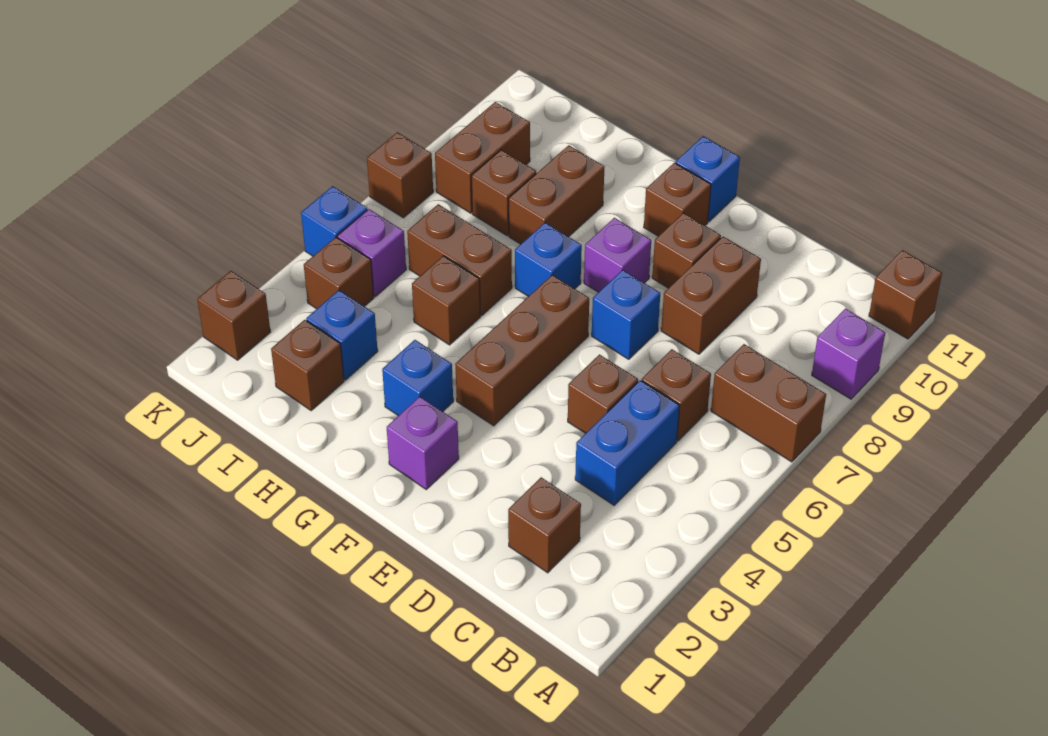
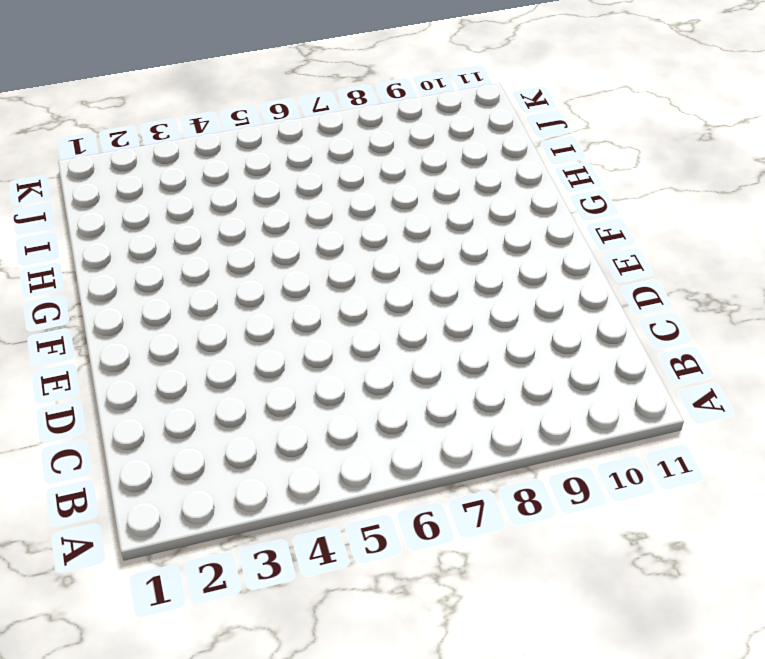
none -> brown 1x2 brick [711,344,826,462]
none -> purple 1x1 brick [812,309,885,399]
none -> brown 1x1 brick [869,250,942,339]

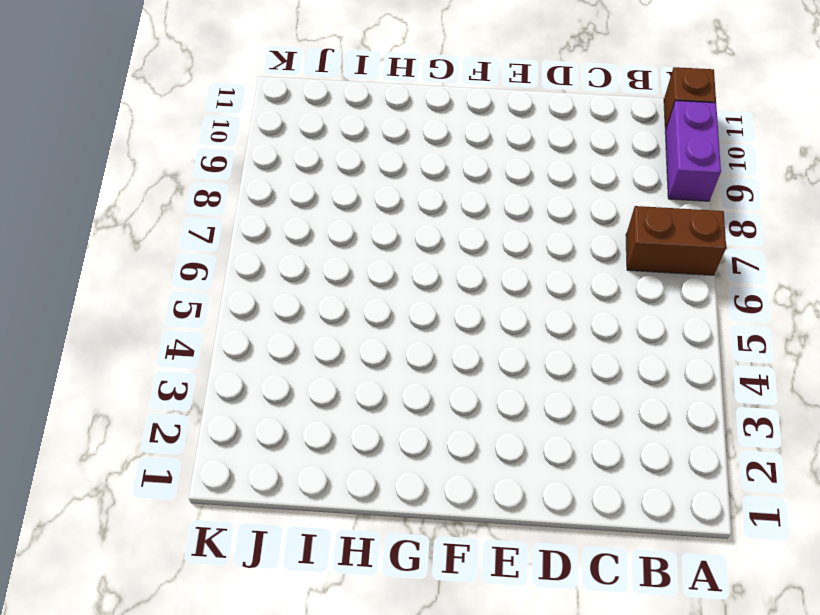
purple 1x2 brick [665,101,721,201] -> purple 1x1 brick [812,309,885,399]
none -> brown 1x1 brick [508,477,581,573]
none -> blue 1x2 brick [575,380,680,505]
none -> brown 1x1 brick [642,349,711,441]

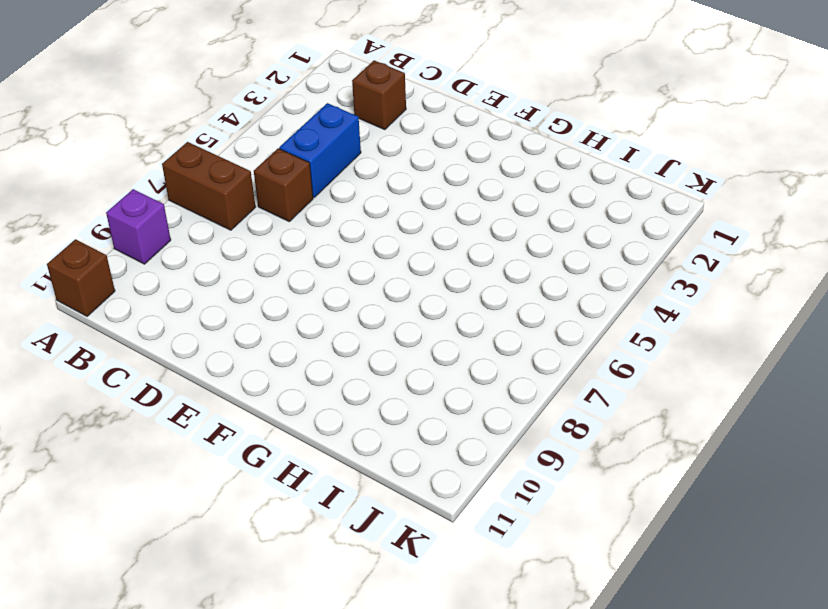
none -> brown 1x1 brick [568,355,638,433]
none -> brown 1x2 brick [661,237,761,354]
none -> blue 1x1 brick [592,270,660,359]

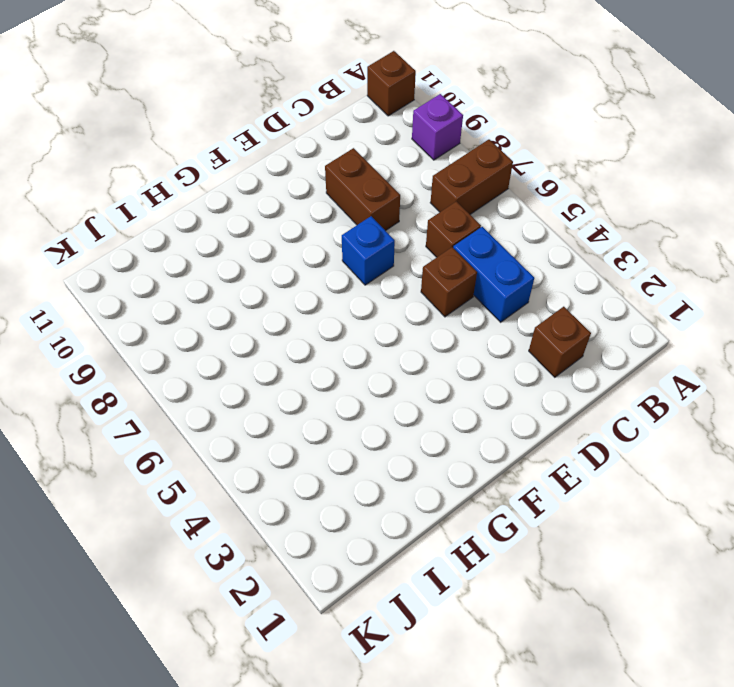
none -> brown 1x1 brick [652,213,721,288]
none -> purple 1x1 brick [387,397,459,489]
none -> brown 1x3 brick [455,275,589,426]

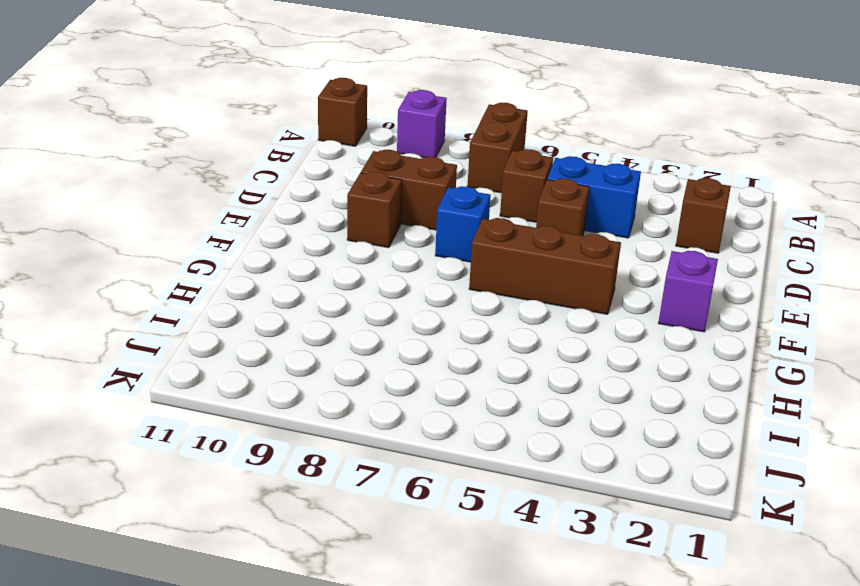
none -> purple 1x1 brick [584,218,651,292]
none -> brown 1x1 brick [644,163,711,236]
none -> blue 1x1 brick [676,136,740,222]

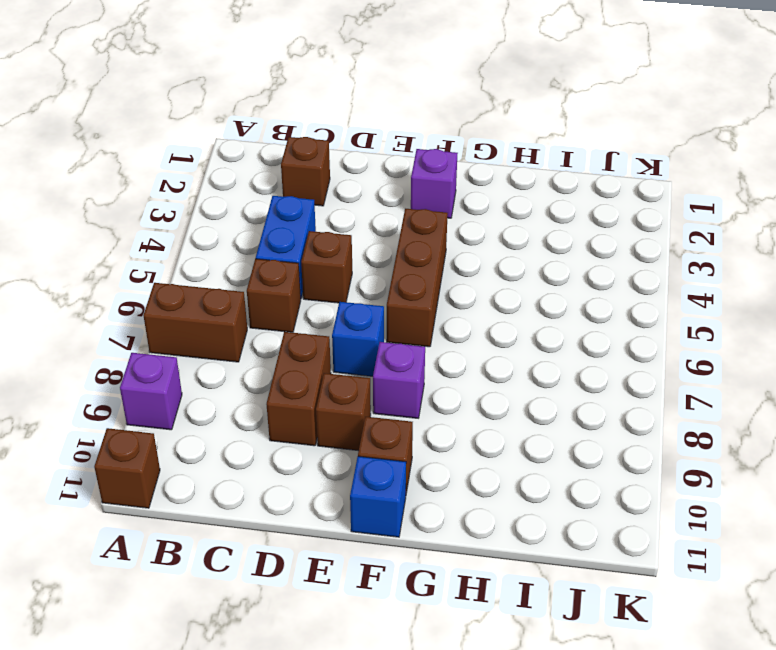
none -> blue 1x1 brick [382,340,453,416]
none -> blue 1x1 brick [515,223,582,296]
none -> brown 1x1 brick [412,256,480,345]

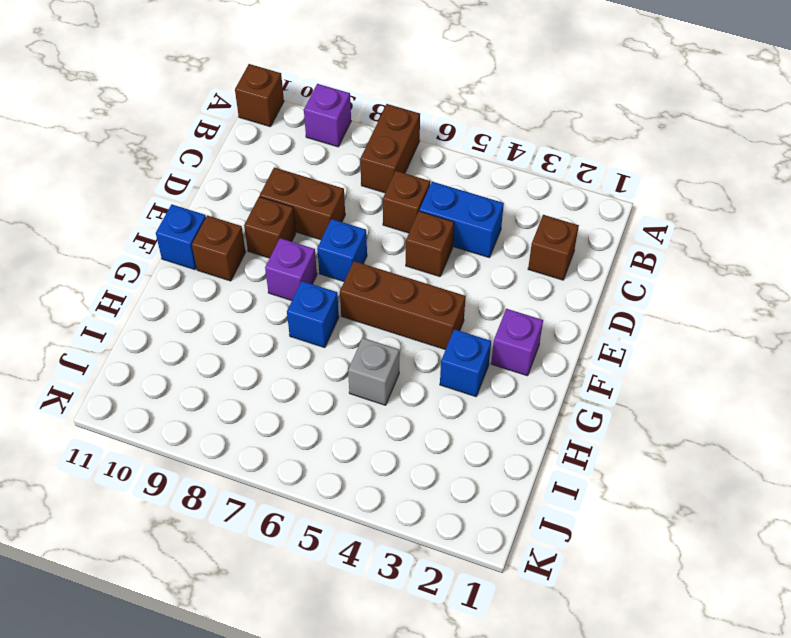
grey 1x1 brick [348,338,399,405] -> brown 1x1 brick [412,256,480,345]
none -> brown 1x2 brick [407,204,512,315]
none -> brown 1x2 brick [509,145,604,244]
none -> brown 1x1 brick [271,320,344,410]

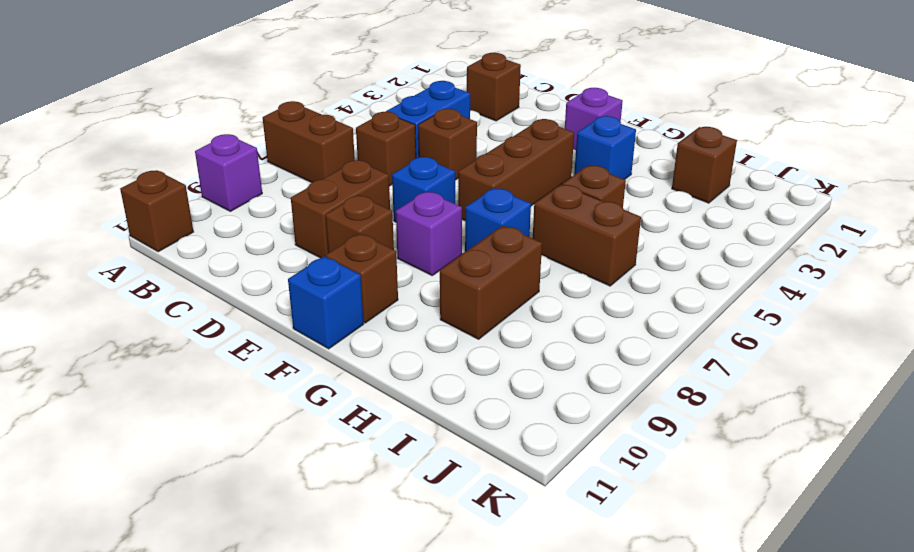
none -> blue 1x1 brick [306,290,378,380]
none -> brown 1x1 brick [472,150,536,236]
none -> brown 1x1 brick [304,237,374,309]

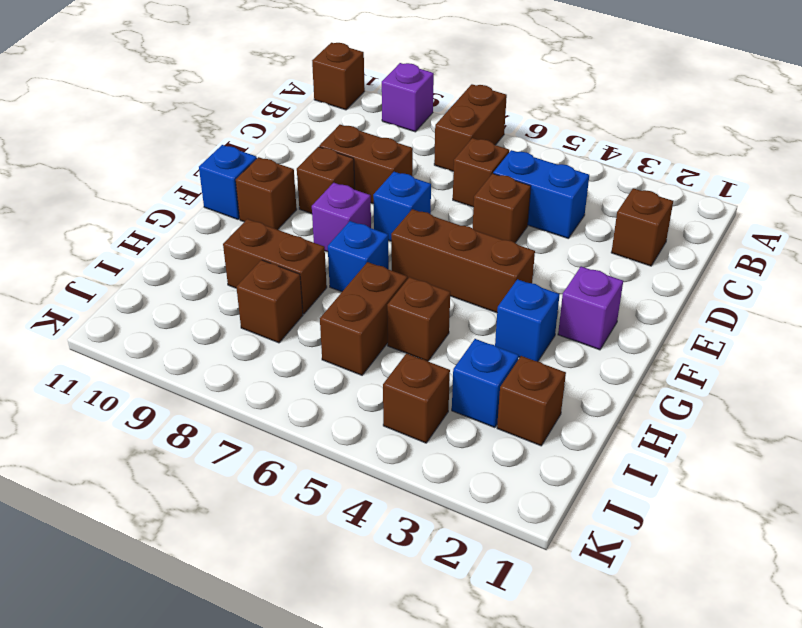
none -> purple 1x1 brick [337,209,406,296]
none -> brown 1x2 brick [435,102,530,213]
none -> brown 1x1 brick [197,271,270,360]

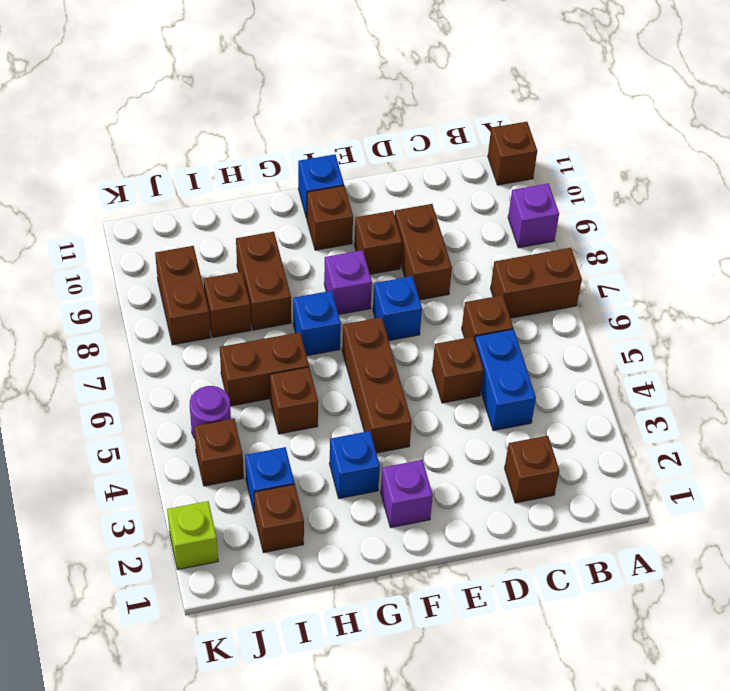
purple 1x1 round brick [190,386,231,438] -> purple 1x1 brick [337,209,406,296]
lime 1x1 brick [167,501,218,570] -> brown 1x1 brick [197,271,270,360]
none -> blue 1x1 brick [301,186,367,256]
none -> brown 1x1 brick [367,132,433,218]

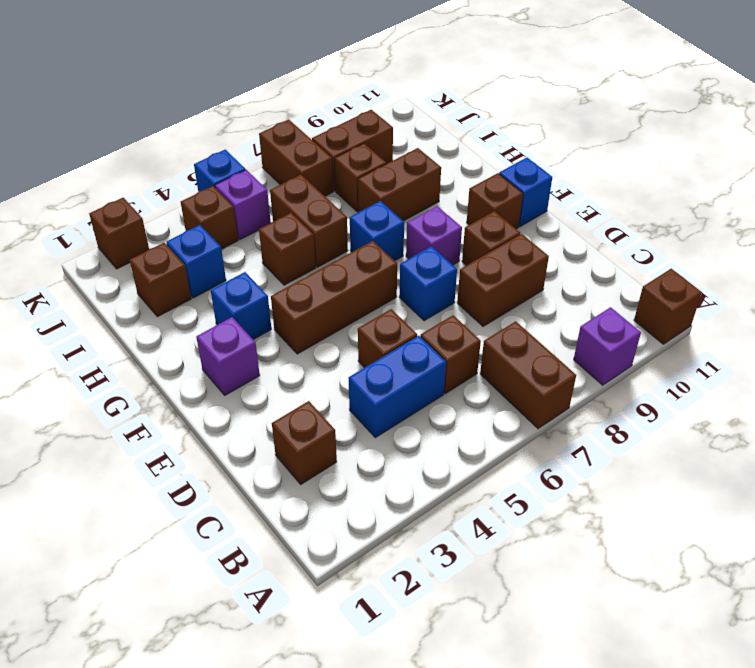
brown 1x2 brick [259,120,333,196] -> brown 1x1 brick [367,132,433,218]

